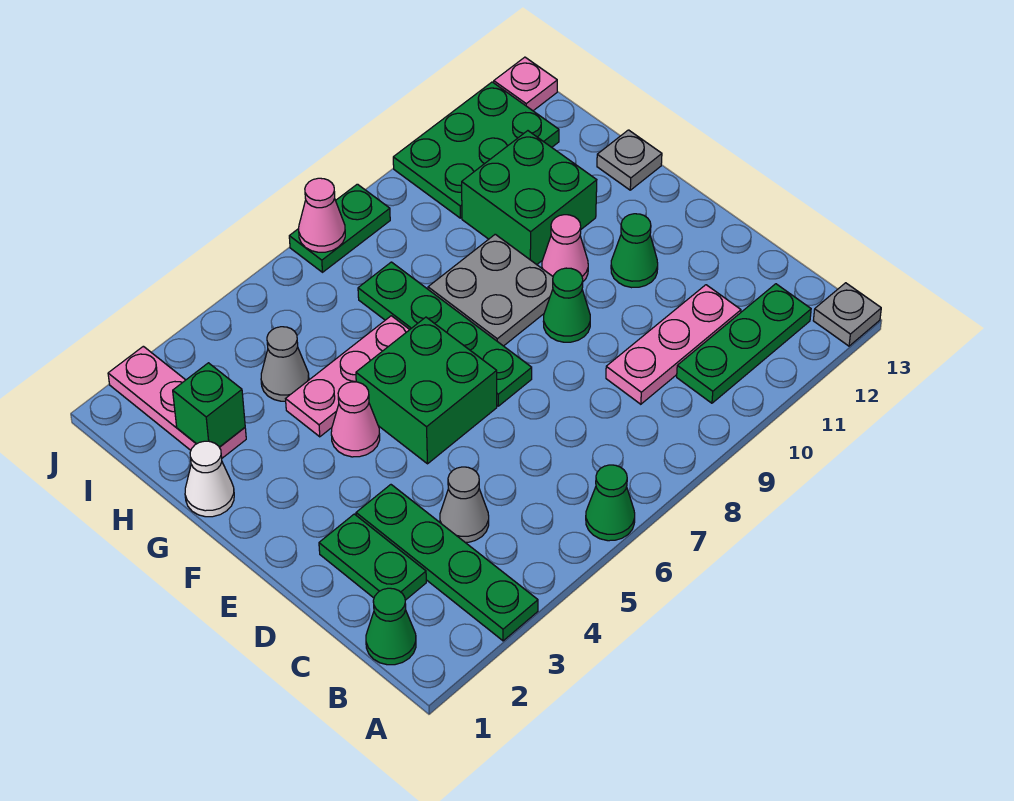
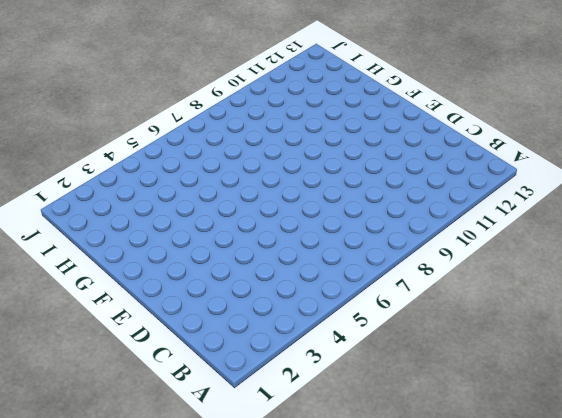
none -> green 1x4 plate [356,485,538,641]
none -> green 1x1 cone [586,465,635,541]
none -> grey 1x1 plate [813,283,881,346]

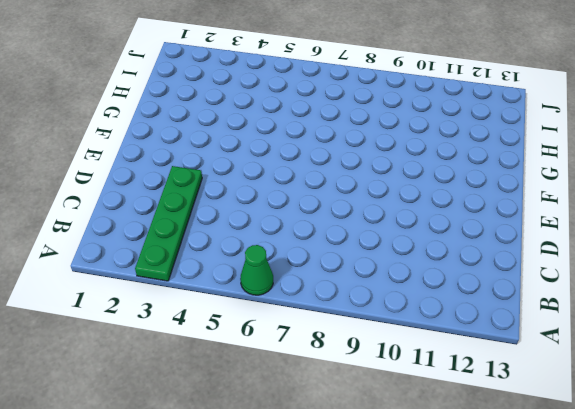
none -> grey 1x1 plate [813,283,881,346]
none -> green 1x1 cone [366,588,416,665]
none -> green 1x3 plate [677,284,811,403]

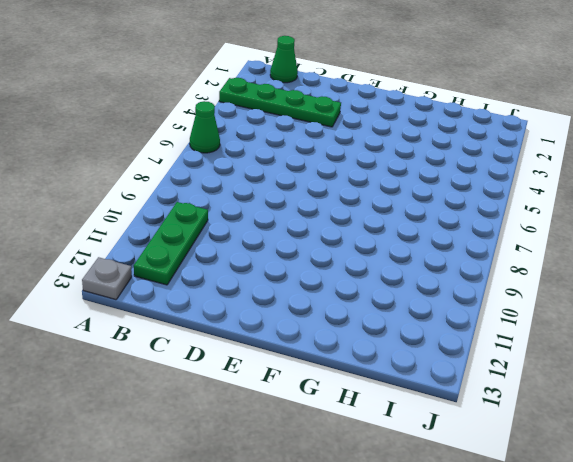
none -> green 1x2 plate [319,514,426,600]
none -> grey 1x1 cone [440,467,489,542]
none -> pink 1x3 plate [606,285,741,404]

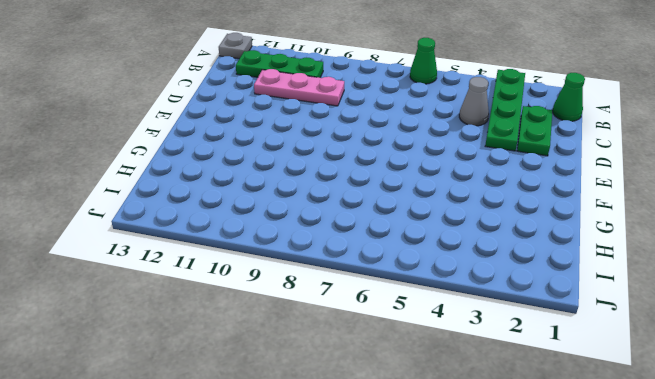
none -> green 2x2 brick [356,317,497,464]
none -> green 1x4 plate [358,262,532,406]
none -> green 1x1 cone [543,268,590,342]

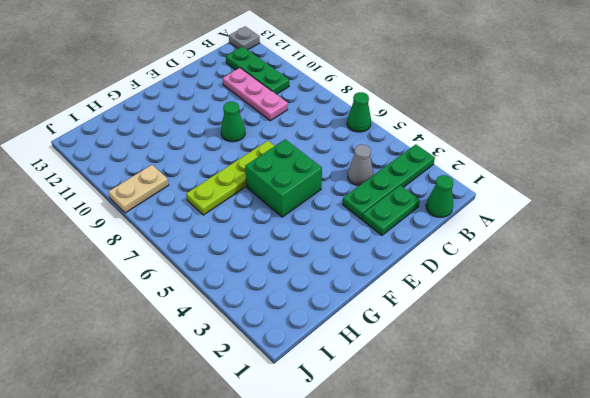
lime 1x4 plate [186,141,274,215] -> green 1x4 plate [358,262,532,406]
tan 1x2 plate [108,165,169,213] -> none
none -> green 1x1 cone [611,214,658,288]
none -> pink 1x1 cone [331,382,380,457]
none -> grey 2x2 plate [428,234,553,346]

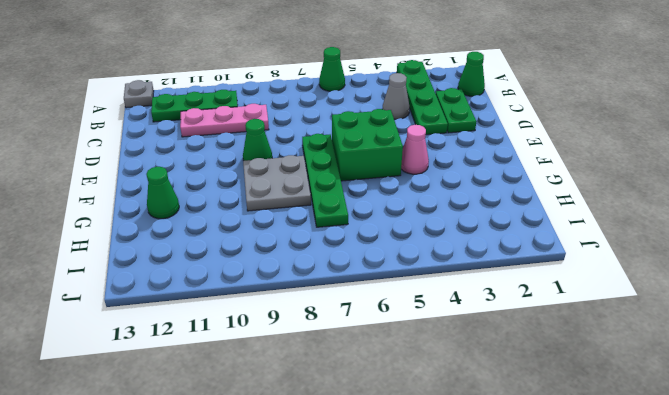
green 1x1 cone [146,167,179,219] -> green 1x1 cone moved to [611,214,658,288]
none -> pink 1x1 cone [542,215,588,281]
none -> white 1x1 cone [185,441,234,517]
none -> pink 1x3 plate [286,316,410,437]

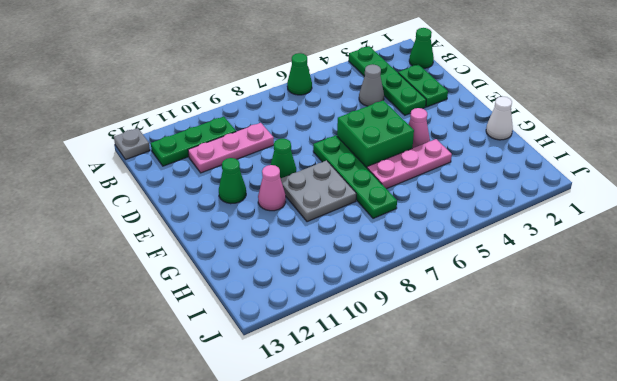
none -> green 2x2 brick [462,131,597,265]
none -> grey 1x1 plate [597,130,662,190]
none -> pink 1x3 plate [108,346,246,458]

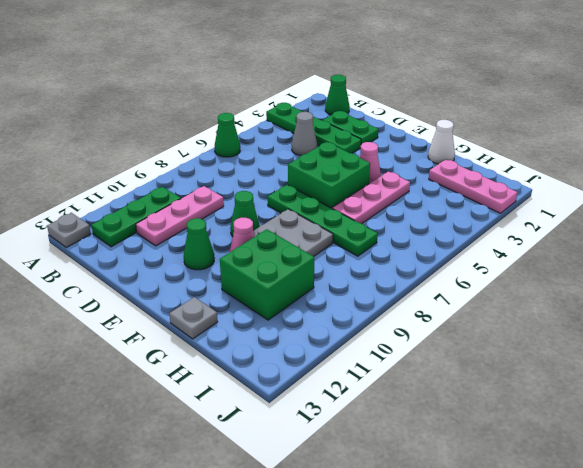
none -> grey 1x1 cone [261,327,309,401]
none -> green 2x3 plate [393,82,559,218]
none -> green 1x2 plate [289,184,390,272]

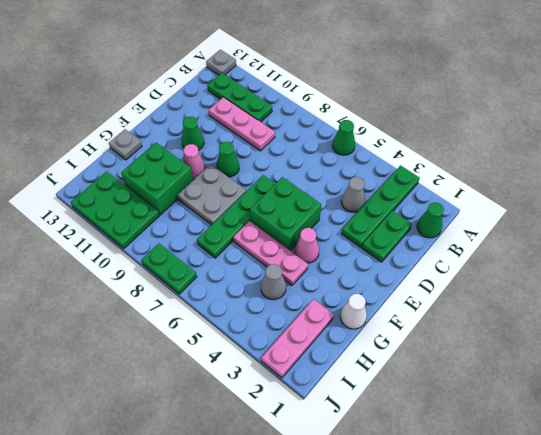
none -> pink 1x1 plate [494,57,557,111]
none -> green 1x1 brick [173,363,245,447]
none -> pink 1x1 cone [299,178,345,252]

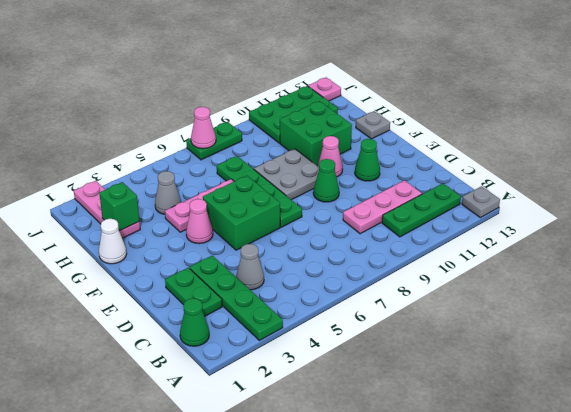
none -> green 1x1 cone [586,465,635,541]

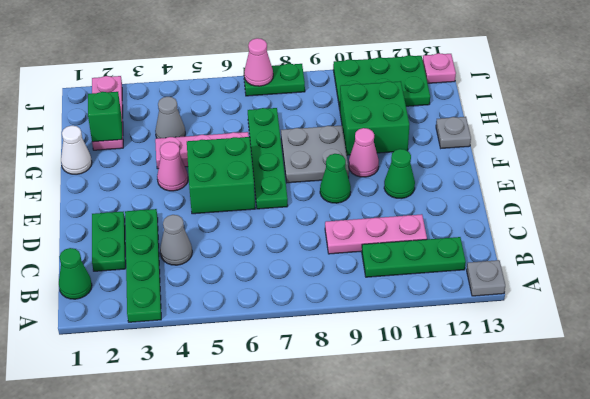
none -> green 1x1 cone [586,465,635,541]

